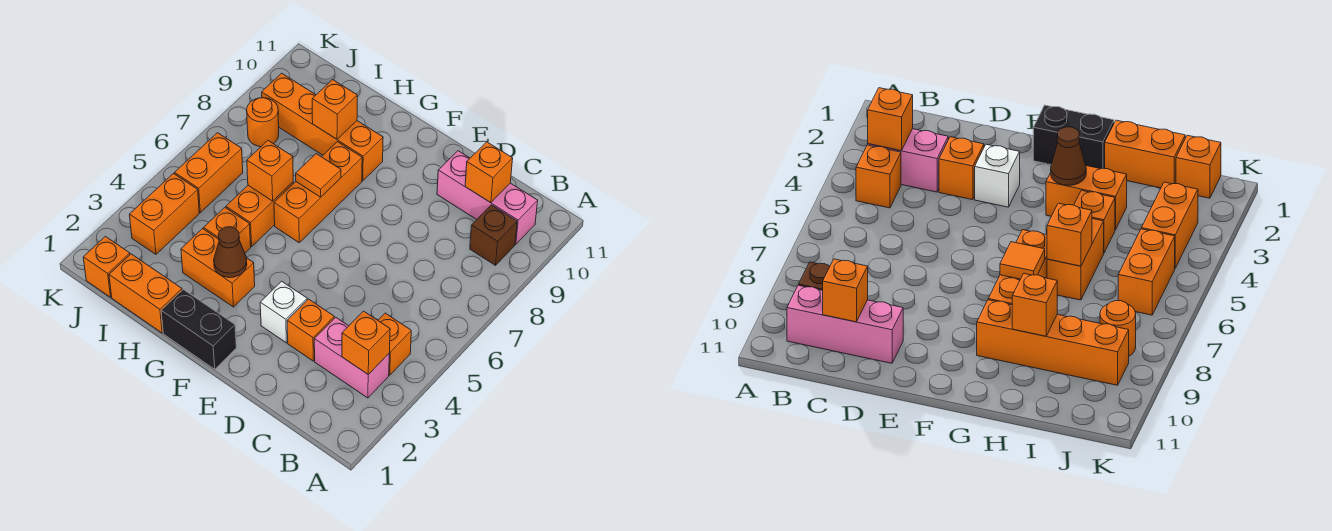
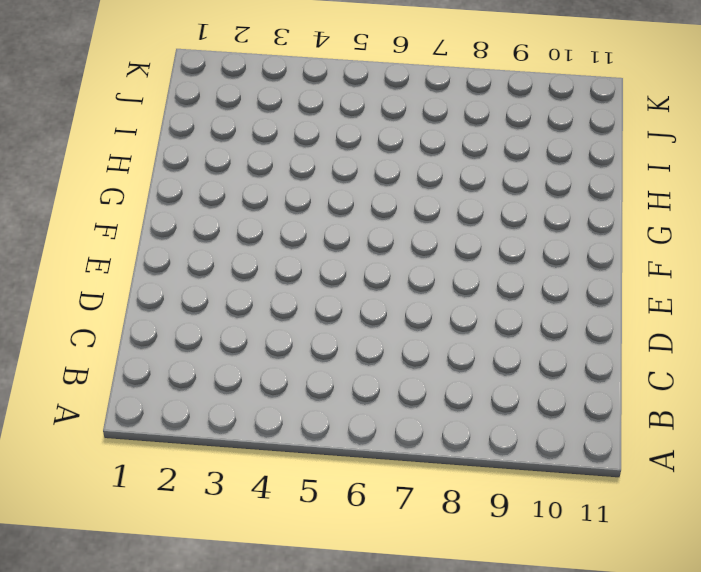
none -> pink 1x2 brick [314,317,389,398]
none -> orange 1x1 brick [378,313,411,375]
none -> brown 1x1 brick [470,205,517,265]

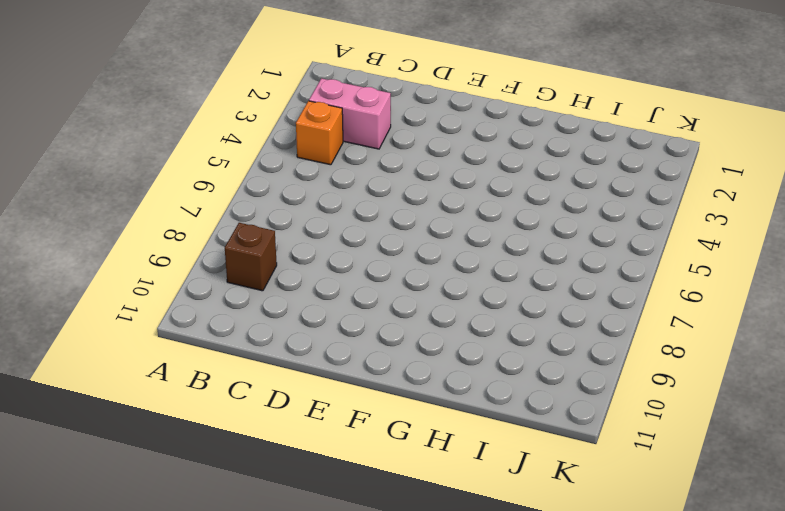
none -> pink 1x3 brick [437,151,538,244]
none -> orange 1x1 brick [287,299,334,361]
none -> white 1x1 brick [260,281,307,343]

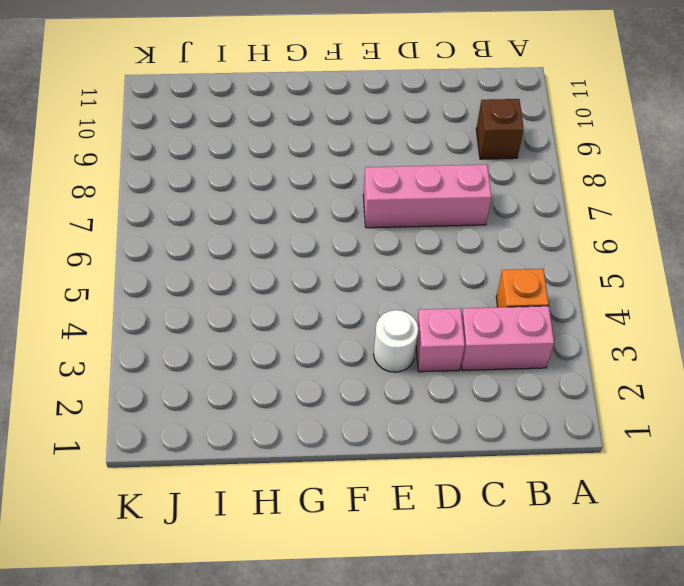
pink 1x3 brick [363,165,491,228] -> pink 1x3 brick moved to [437,151,538,244]
pink 1x1 brick [416,308,465,372] -> orange 1x1 brick [287,299,334,361]
white 1x1 round brick [374,310,418,372] -> white 1x1 brick [260,281,307,343]
none -> black 1x2 brick [161,289,236,369]
none -> orange 1x2 brick [181,229,255,307]
none -> orange 1x3 brick [274,142,362,242]

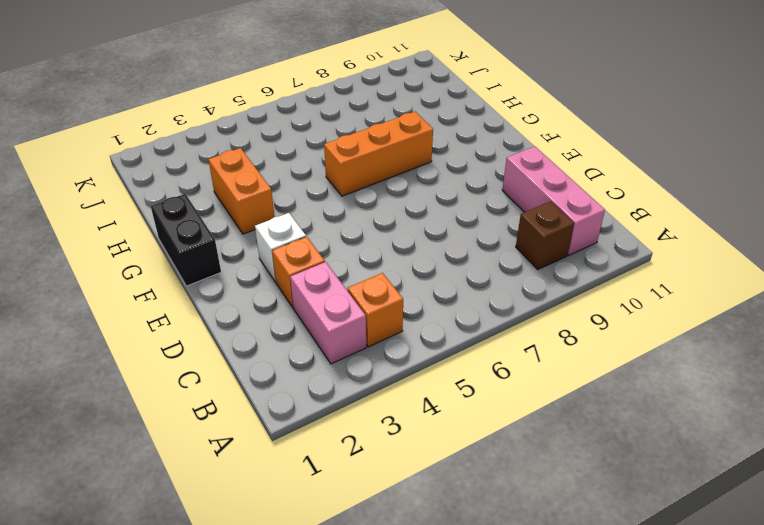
none -> orange 1x4 brick [262,73,383,181]
none -> orange 1x2 brick [109,254,182,333]
none -> orange 1x1 brick [204,208,251,253]

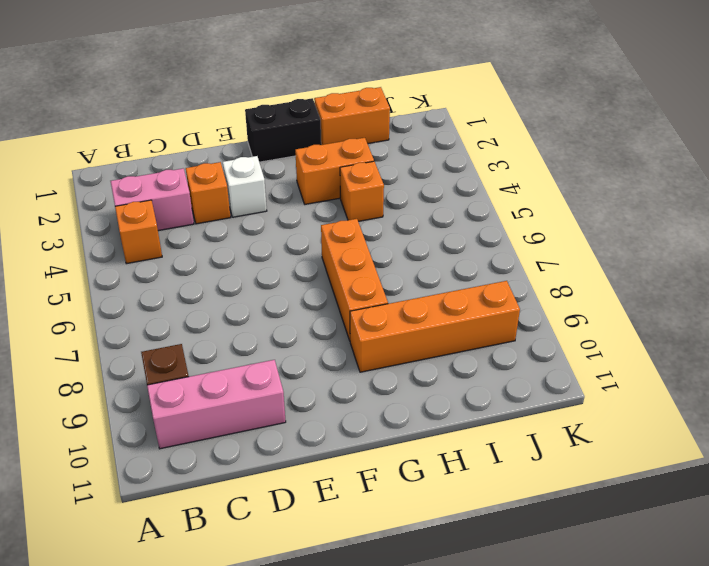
none -> orange 1x2 brick [226,182,293,247]
none -> orange 1x1 brick [83,236,130,297]
none -> orange 1x2 brick [129,174,199,254]

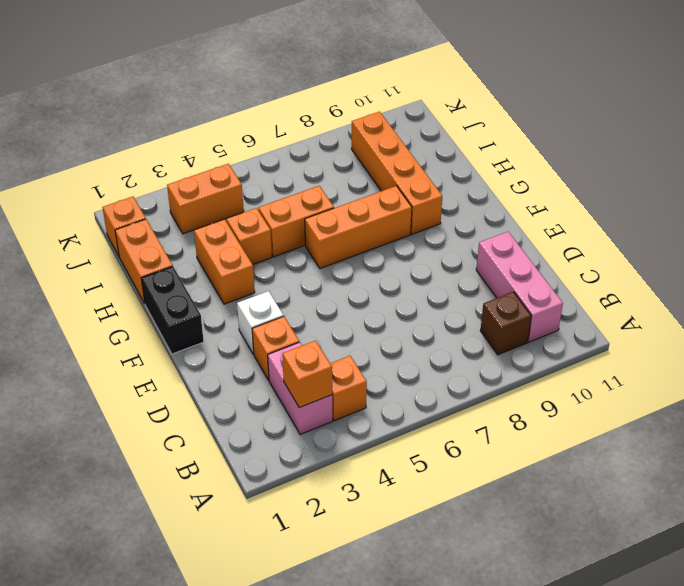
none -> orange 1x2 brick [175,133,243,213]
none -> orange 1x1 round brick [247,98,279,147]
none -> orange 1x1 brick [465,142,513,203]

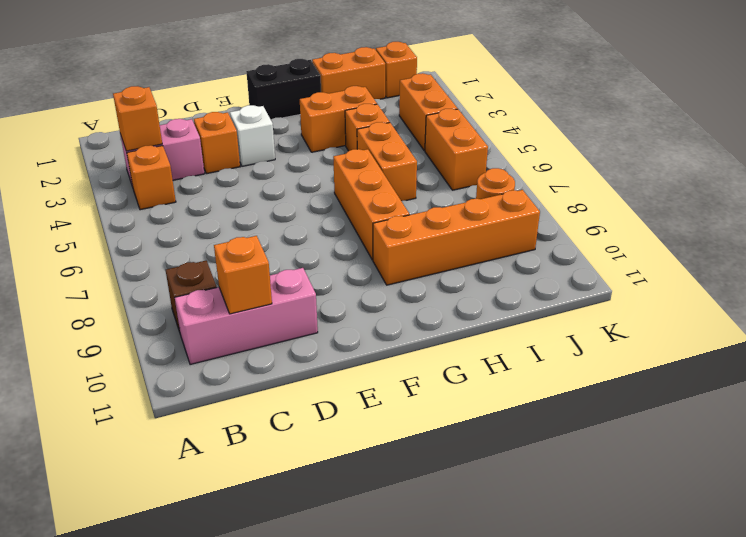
none -> brown 1x1 cone [214,227,247,278]
none -> orange 1x1 tile [296,154,341,197]
none -> orange 1x1 brick [247,141,293,201]

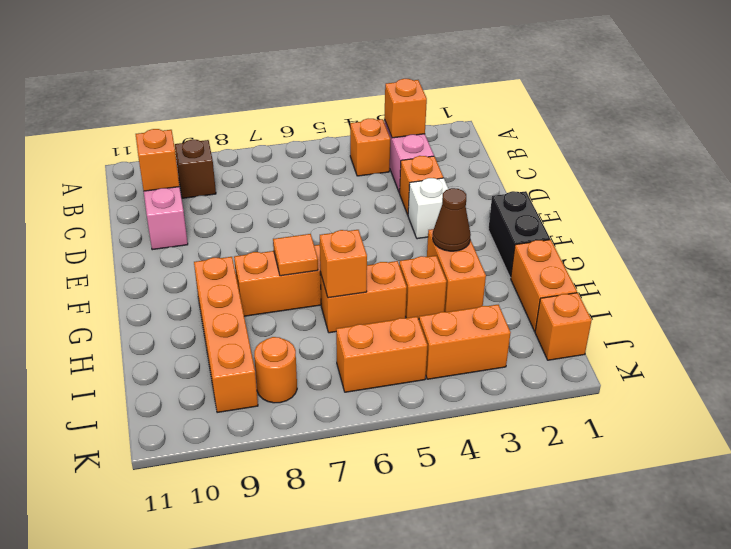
none -> orange 1x1 brick [312,80,357,139]

